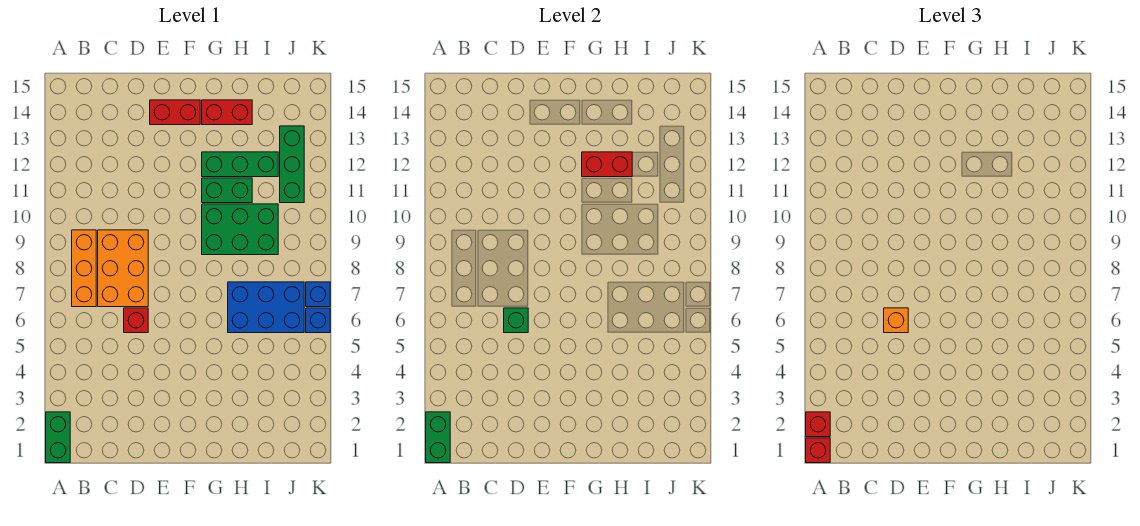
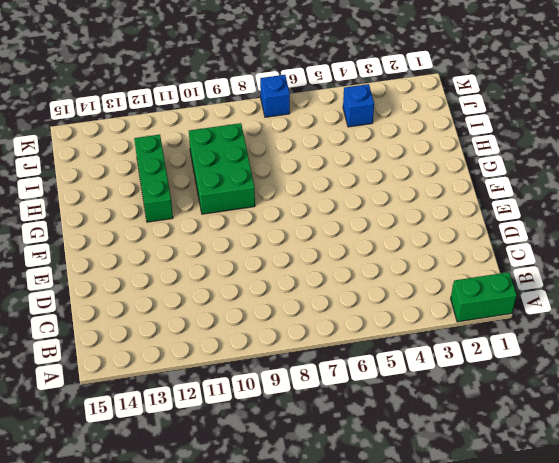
blue 1x1 brick [343,84,374,127] -> blue 1x1 brick moved to [306,308,330,333]
none -> orange 1x3 brick [72,230,96,307]
none -> orange 2x3 brick [98,230,148,307]
none -> red 1x1 brick [124,308,148,333]

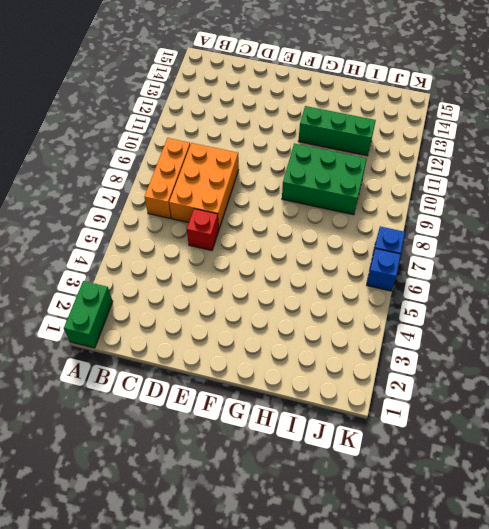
none -> red 1x2 brick [150,100,200,125]
none -> green 1x2 brick [202,178,252,203]
none -> red 1x2 brick [202,100,252,125]

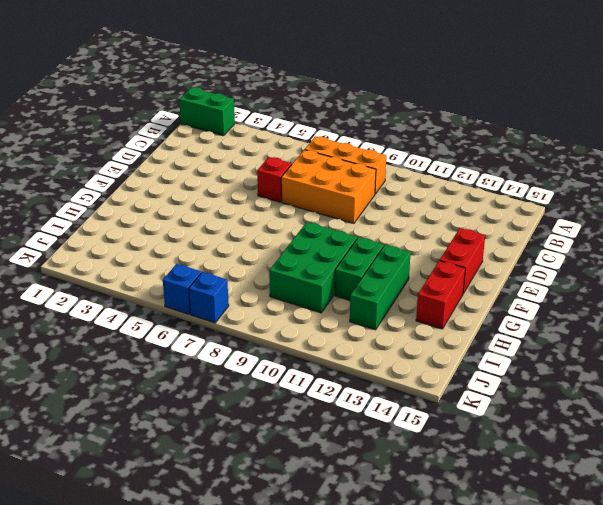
none -> blue 2x3 brick [228,282,304,333]
none -> green 1x3 brick [280,126,304,203]
none -> green 1x2 brick [426,412,450,463]

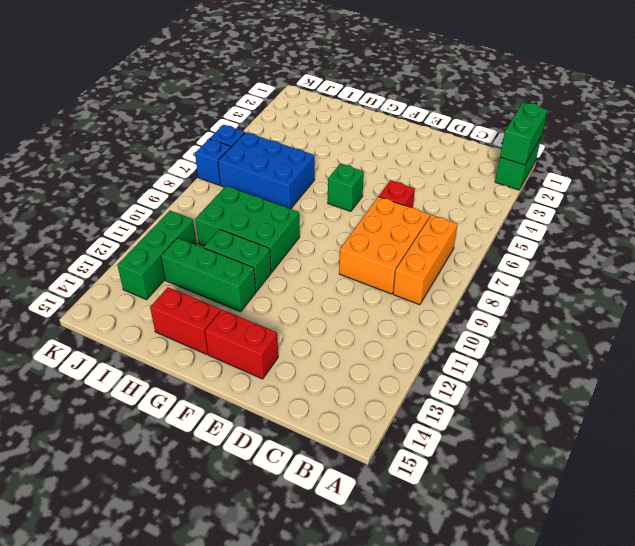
green 1x1 brick [328,164,364,211] -> green 1x1 brick moved to [504,308,528,333]
none -> red 1x2 brick [582,152,632,177]
none -> red 1x1 brick [806,438,830,463]
none -> red 1x1 brick [806,412,830,437]

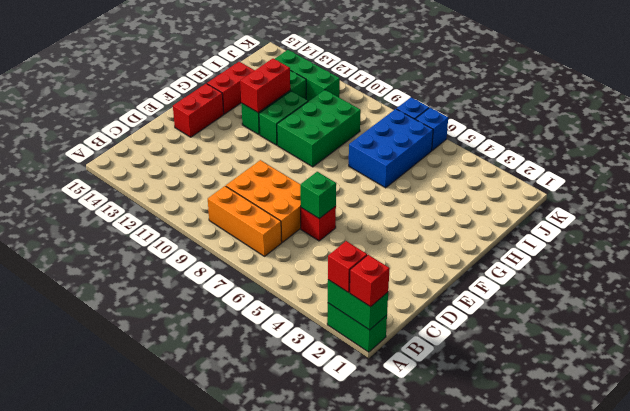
none -> orange 1x1 brick [884,308,908,333]

